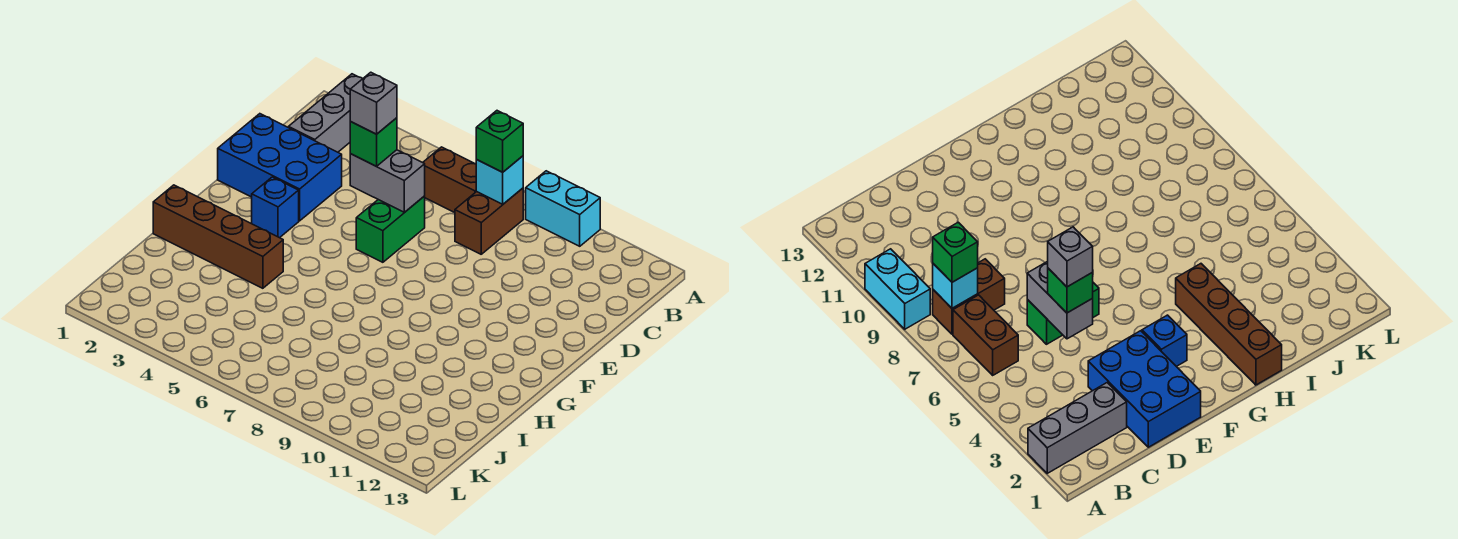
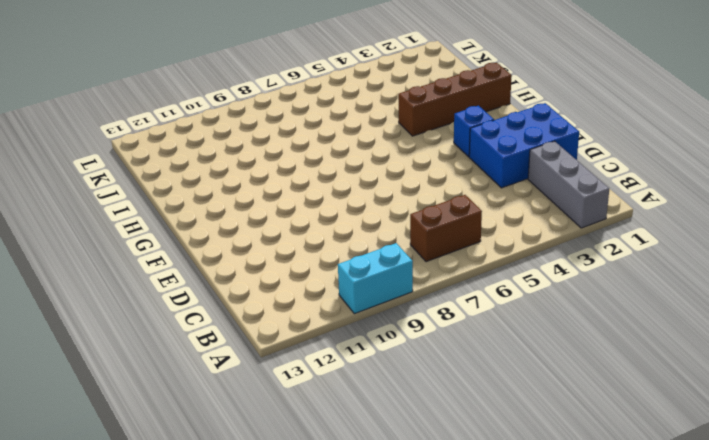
none -> brown 1x2 brick [455,188,523,254]
none -> green 1x2 brick [356,196,425,262]
none -> cyan 1x1 brick [476,156,523,204]

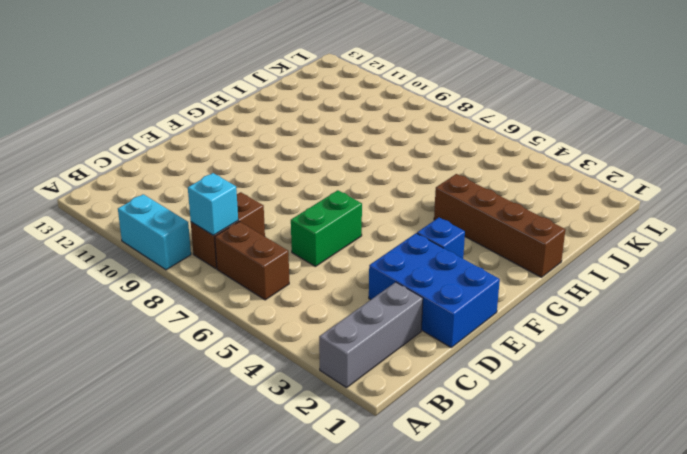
none -> grey 1x2 brick [350,150,425,212]
none -> green 1x1 brick [476,111,523,172]
none -> green 1x1 brick [350,118,397,166]

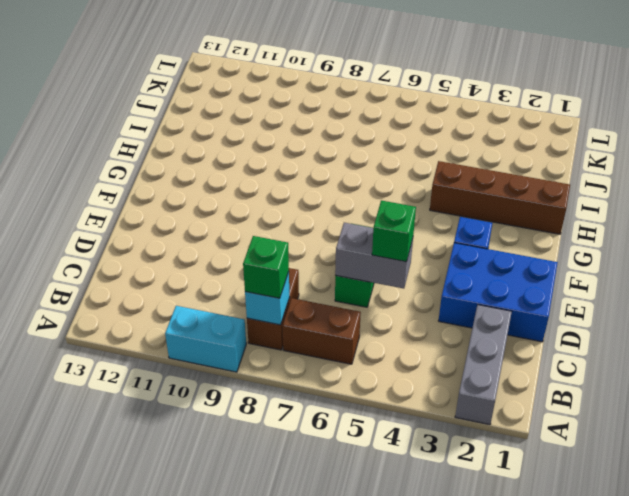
none -> grey 1x1 brick [350,72,397,134]

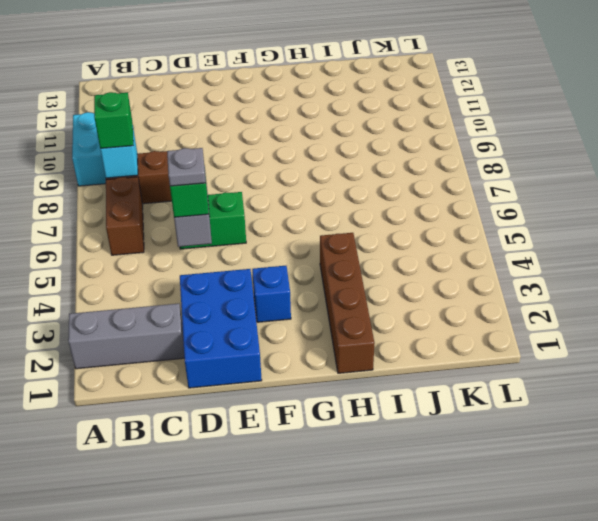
grey 1x1 plate [167,148,206,186] -> grey 1x1 brick [350,72,397,134]

